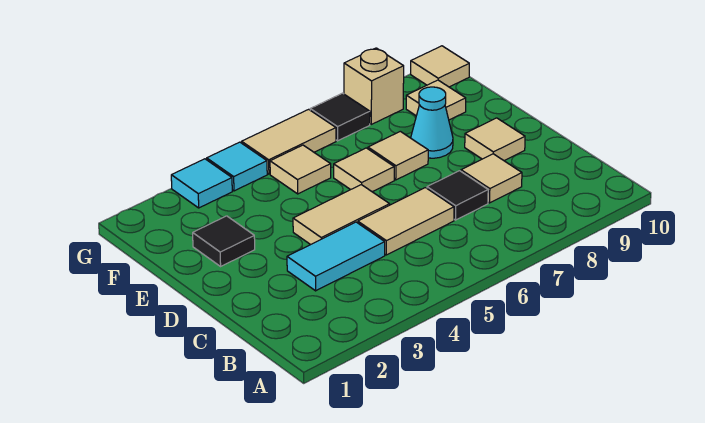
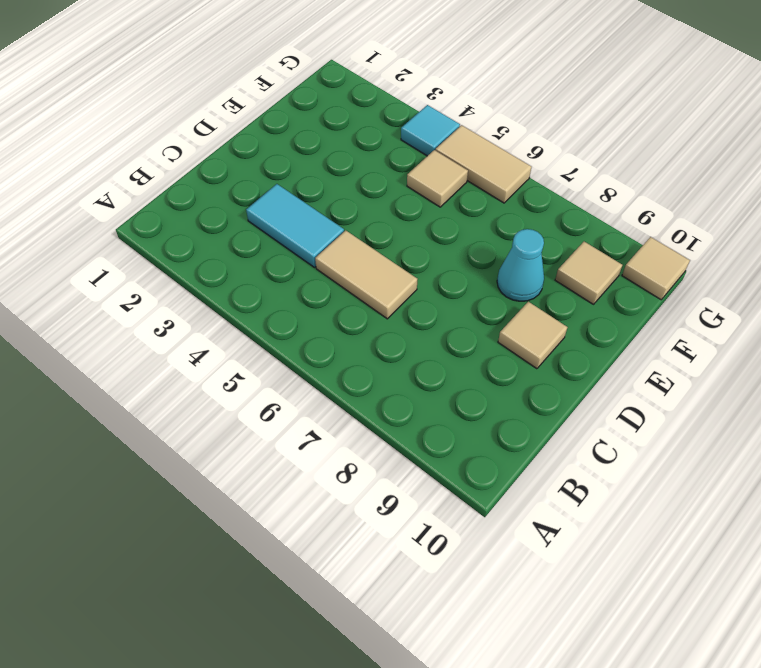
none -> black 1x1 tile [427,171,488,220]
none -> tan 1x1 tile [461,154,522,203]
none -> tan 1x2 tile [293,185,390,245]

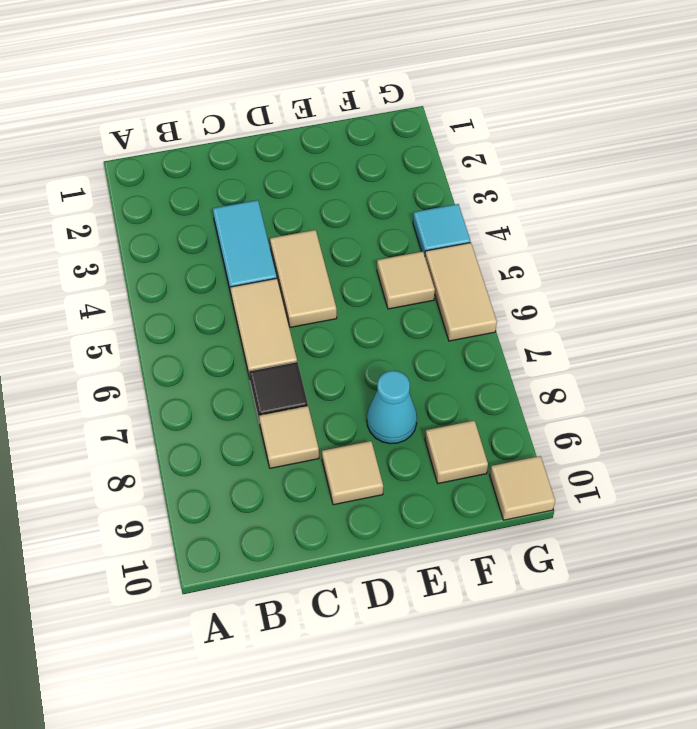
none -> black 1x1 tile [193,216,255,266]
none -> tan 1x1 tile [334,148,394,192]
none -> tan 1x1 tile [368,131,428,180]

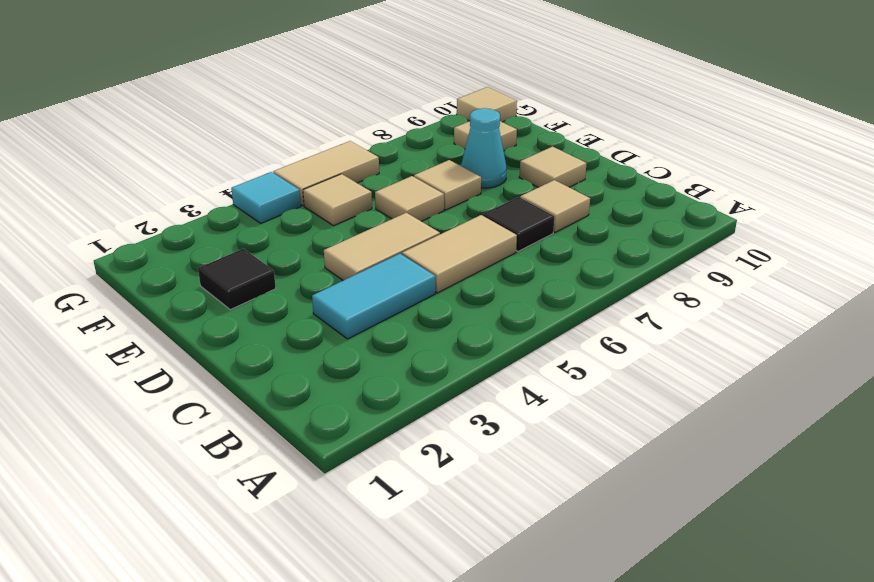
none -> cyan 1x1 tile [171,159,232,208]
none -> black 1x1 tile [310,93,370,141]
none -> tan 1x1 brick [344,48,404,124]

